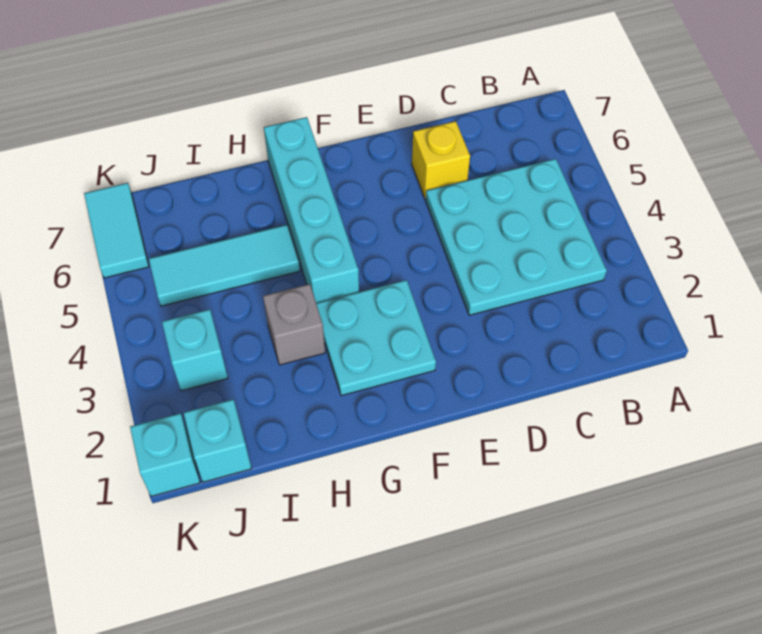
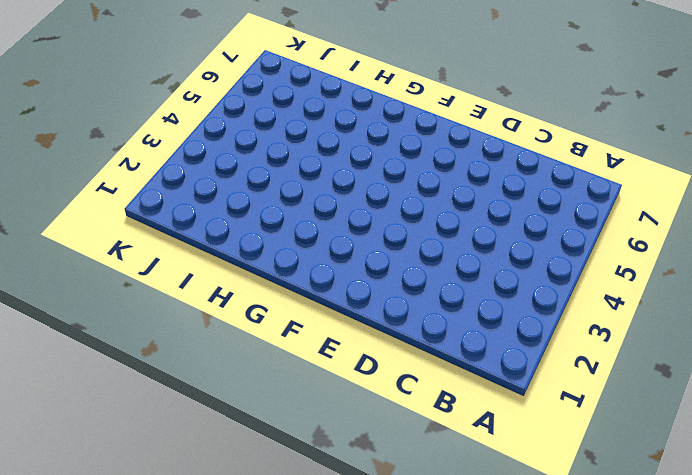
none -> cyan 3x3 plate [426,159,607,315]
none -> yellow 1x1 brick [412,121,470,199]

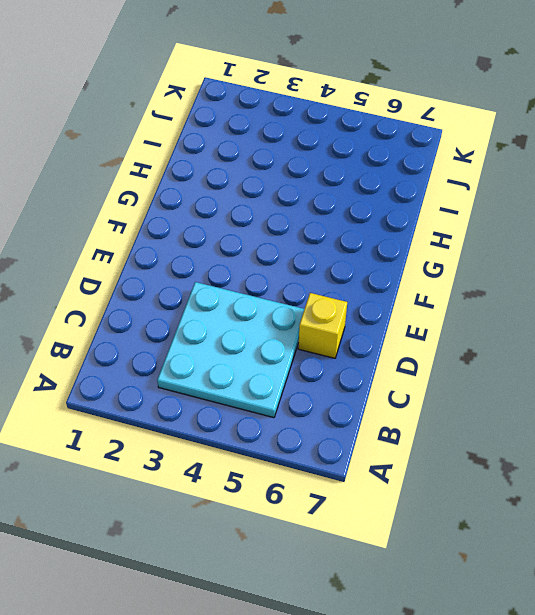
none -> cyan 2x2 plate [316,280,436,396]
none -> cyan 1x4 brick [264,117,359,303]

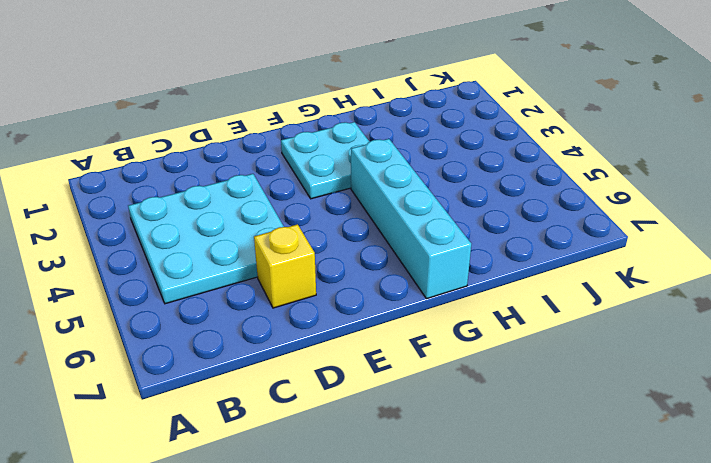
none -> grey 1x1 brick [263,284,325,365]
none -> cyan 1x3 tile [149,225,300,306]

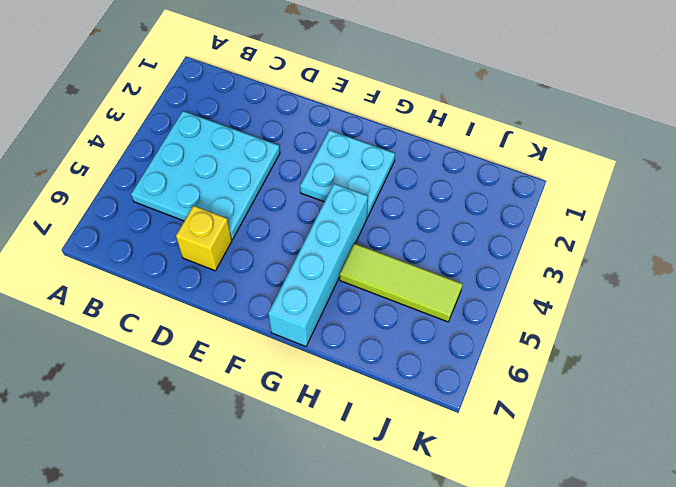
lime 1x3 tile [340,244,463,322] -> cyan 1x3 tile [149,225,300,306]
none -> grey 1x1 brick [263,284,325,365]
none -> cyan 1x1 brick [184,399,252,482]

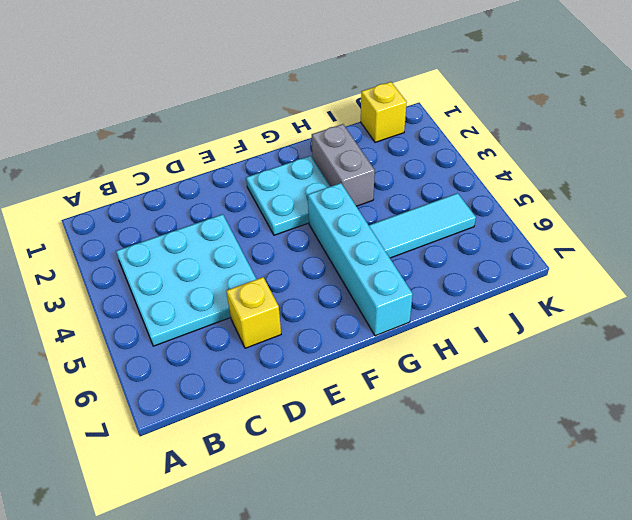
grey 1x2 brick [312,124,375,206] -> grey 1x1 brick [263,284,325,365]
yellow 1x1 brick [361,82,407,142] -> cyan 1x1 brick [184,399,252,482]
none -> cyan 1x1 brick [162,309,228,391]
none -> cyan 1x1 brick [130,413,200,496]

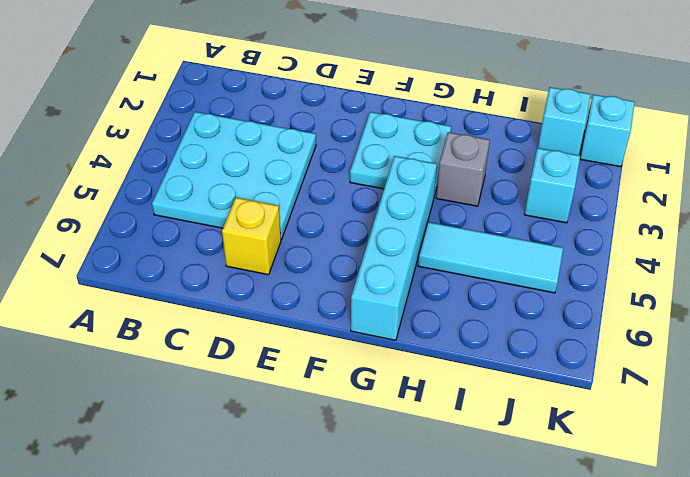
none -> cyan 1x2 tile [84,183,149,278]

